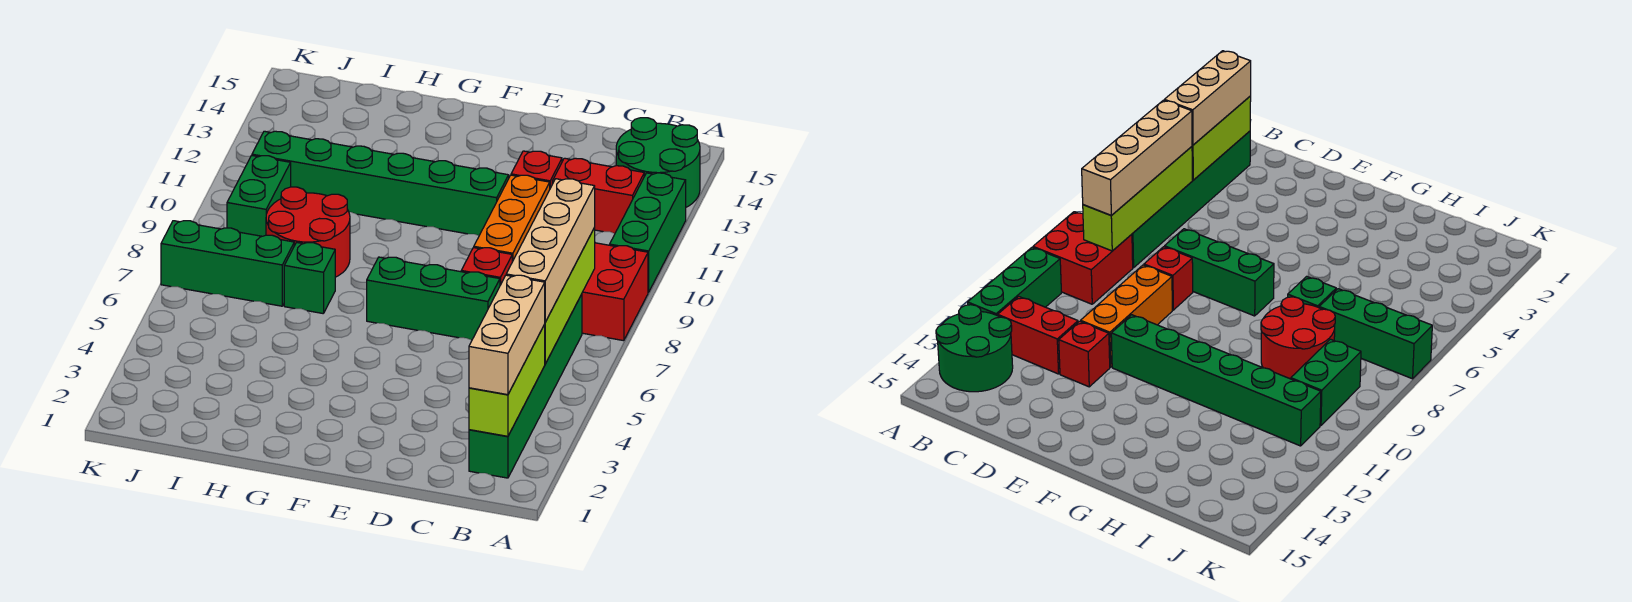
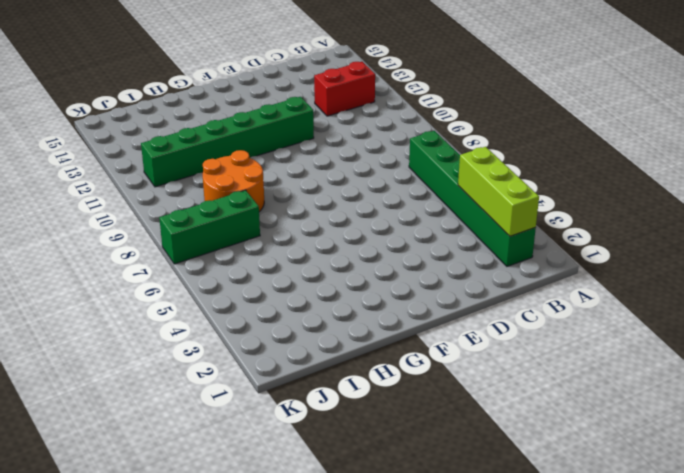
orange 2x2 round brick [202,150,264,212] -> red 2x2 round brick [266,187,350,277]
none -> red 2x2 brick [582,243,648,341]
none -> green 1x3 brick [610,173,686,292]
none -> green 2x2 round brick [616,118,700,207]

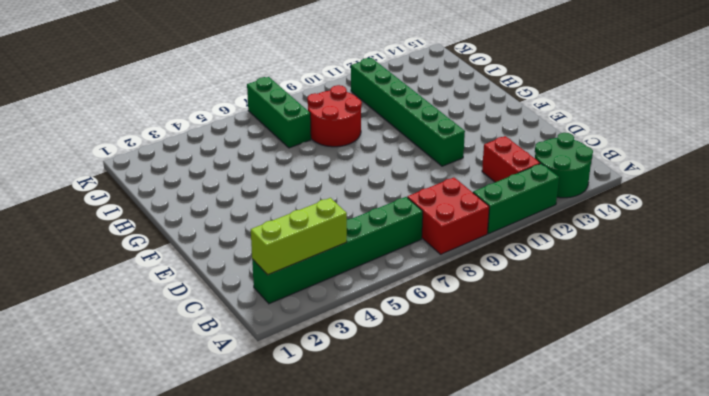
none -> green 1x3 brick [367,257,500,340]
none -> red 1x1 brick [461,248,512,285]
none -> orange 1x3 brick [474,175,550,262]

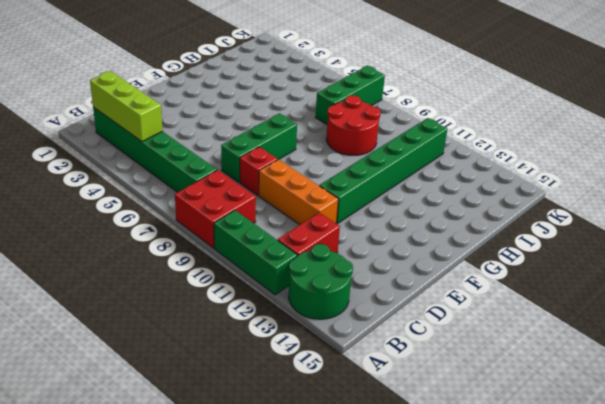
none -> red 1x1 brick [511,151,562,188]
none -> green 1x1 brick [284,243,335,313]
none -> green 1x2 brick [227,155,291,236]

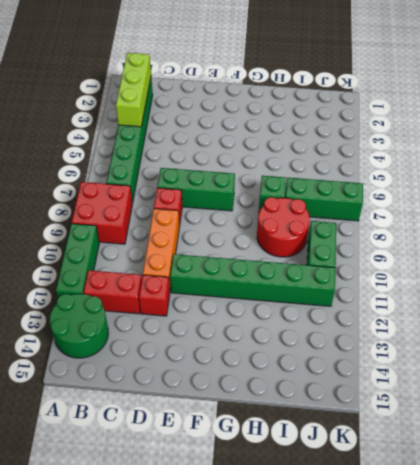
none -> lime 1x4 brick [544,228,595,364]
none -> tan 1x3 brick [469,275,545,395]
none -> tan 1x4 brick [506,179,595,322]

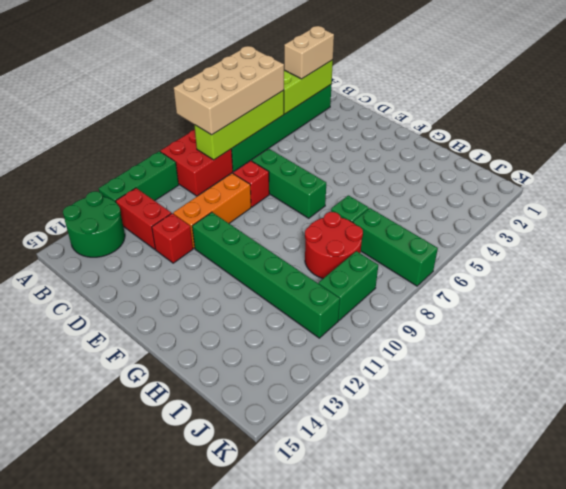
tan 2x4 brick [174,46,284,135] -> tan 1x4 brick [506,179,595,322]
tan 1x2 brick [284,26,334,79] -> tan 1x3 brick [469,275,545,395]

